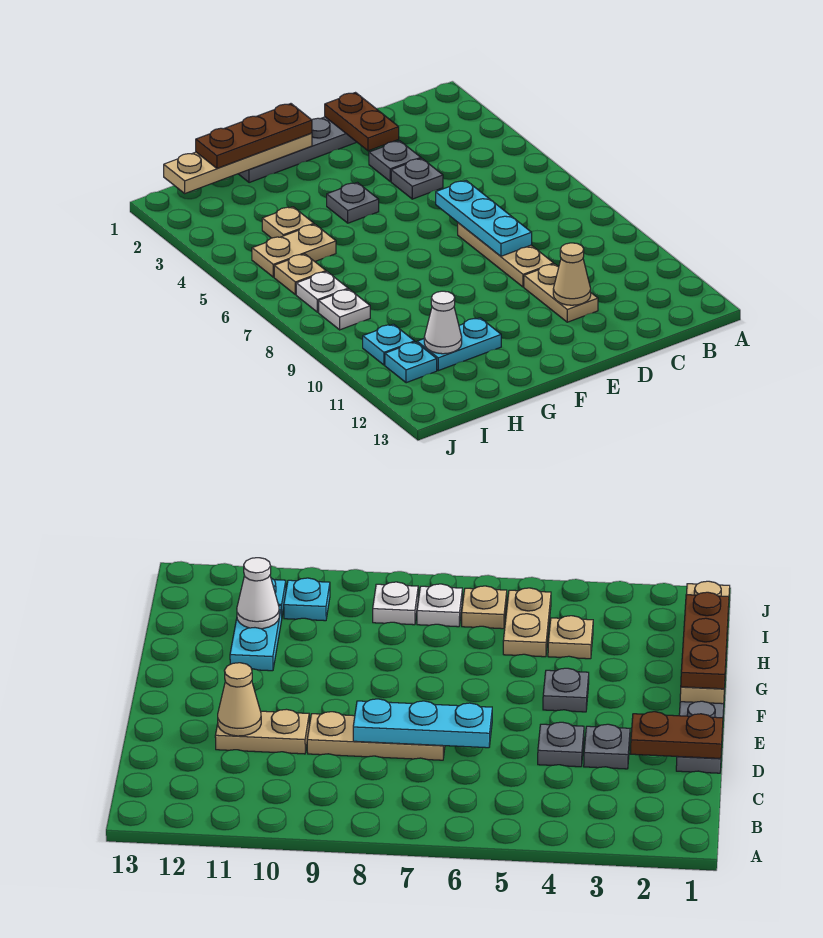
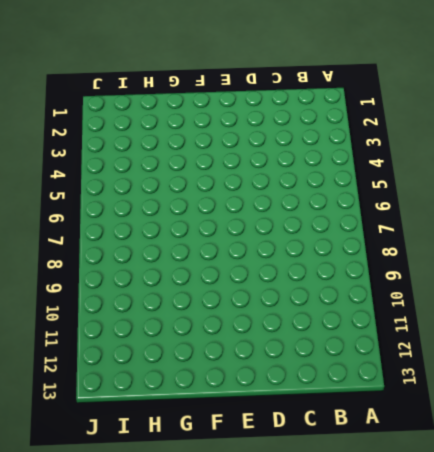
none -> grey 1x4 plate [239,117,356,183]
none -> grey 1x1 plate [369,141,421,181]
none -> grey 1x1 plate [391,158,443,199]

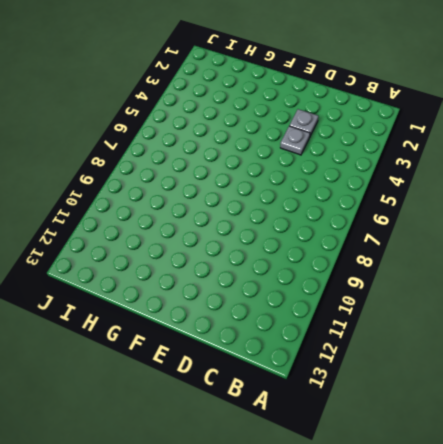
none -> grey 1x4 plate [239,117,356,183]
none -> tan 1x3 plate [458,223,554,287]
none -> tan 1x2 plate [524,264,598,322]

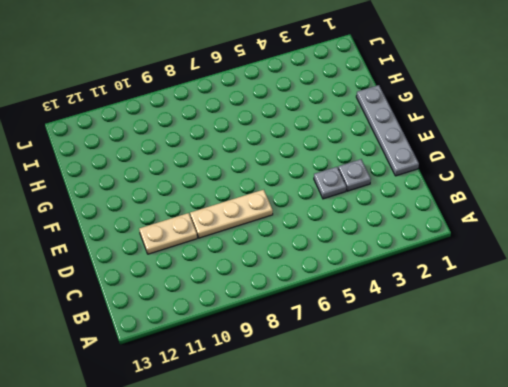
none -> grey 1x1 plate [327,183,379,223]
none -> cyan 1x2 plate [417,318,501,371]
none -> tan 1x1 plate [262,207,314,238]

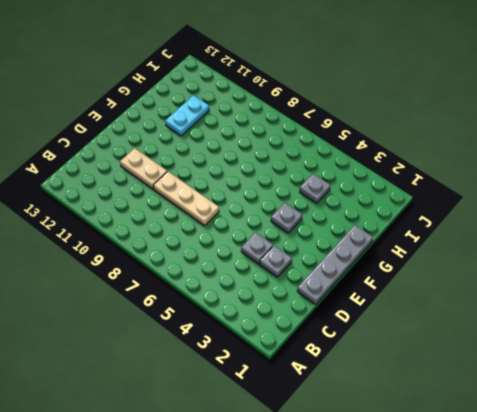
grey 1x1 plate [300,174,330,203] -> tan 1x1 plate [262,207,314,238]
none -> tan 1x2 plate [252,224,336,277]
none -> tan 1x1 plate [274,254,326,295]
none -> white 1x1 plate [296,272,348,312]

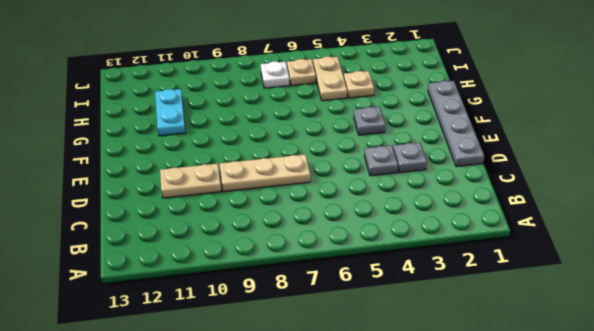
none -> white 1x1 plate [319,289,370,330]
none -> cyan 1x1 plate [363,324,415,365]
none -> cyan 1x1 plate [385,342,437,383]

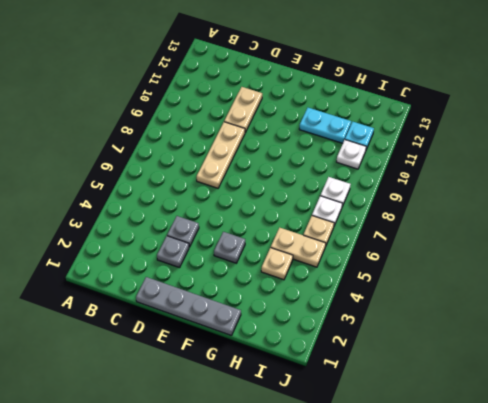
white 1x1 plate [337,140,366,169] -> cyan 1x1 plate [363,324,415,365]
none -> brown 1x2 plate [325,93,399,151]
none -> cyan 1x3 plate [436,181,532,256]
none -> tan 1x1 cone [553,243,591,305]

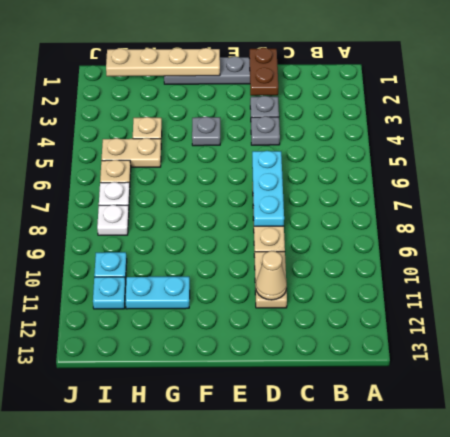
none -> white 1x1 cone [424,291,462,354]
none -> brown 1x3 plate [196,104,312,168]

